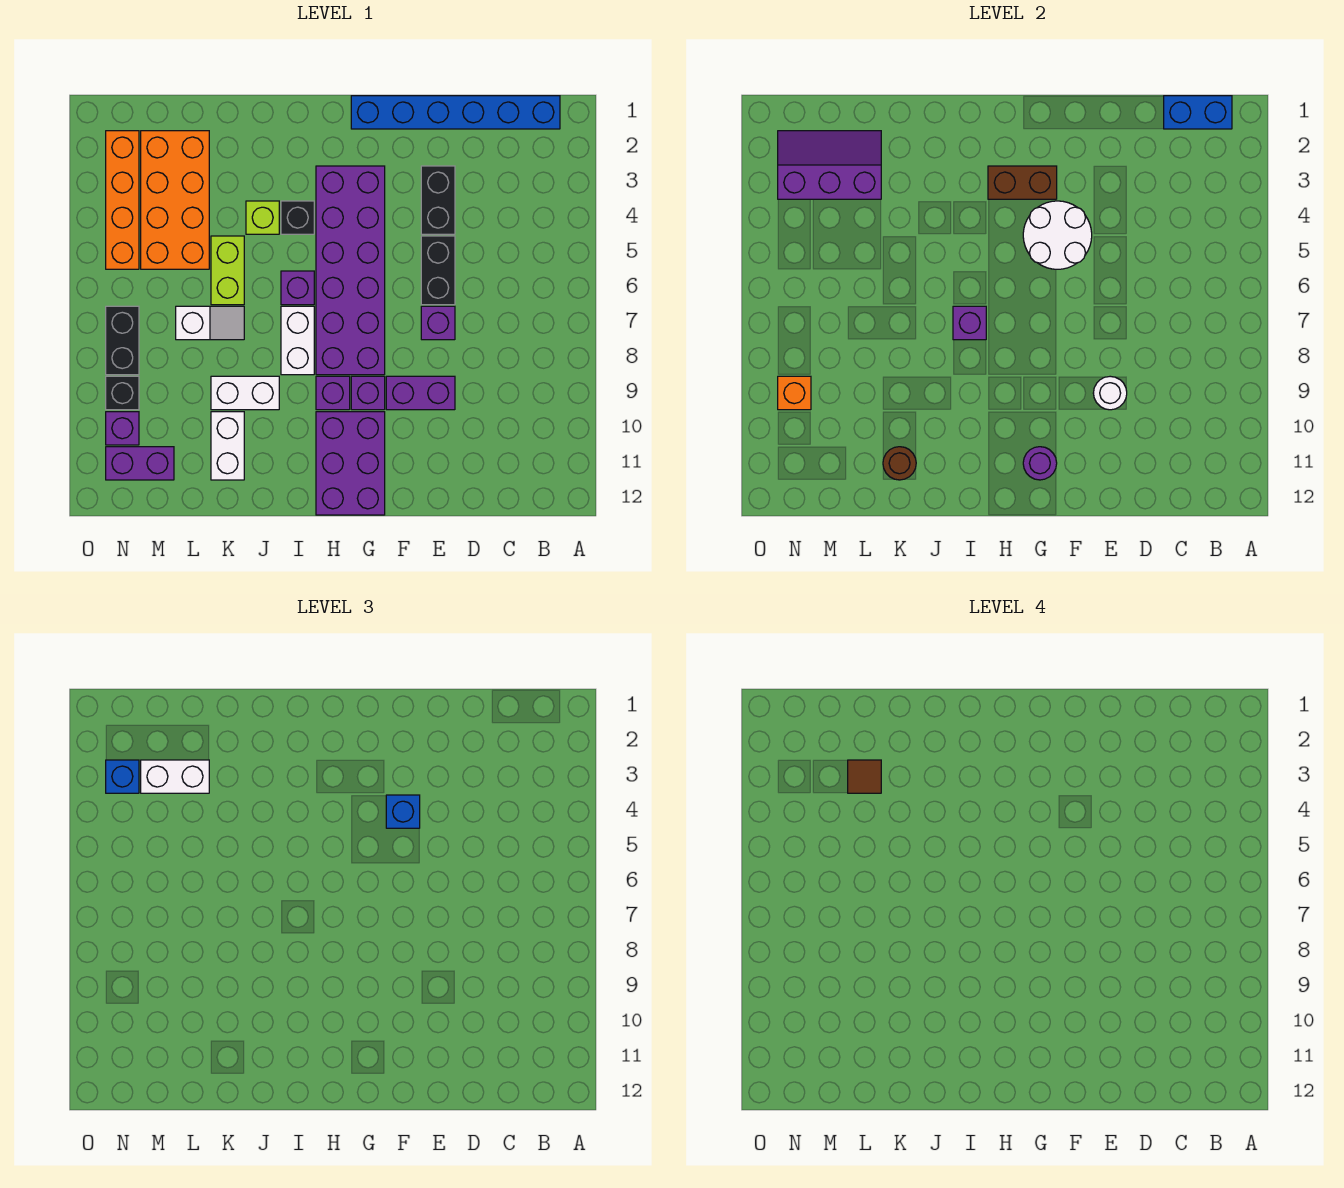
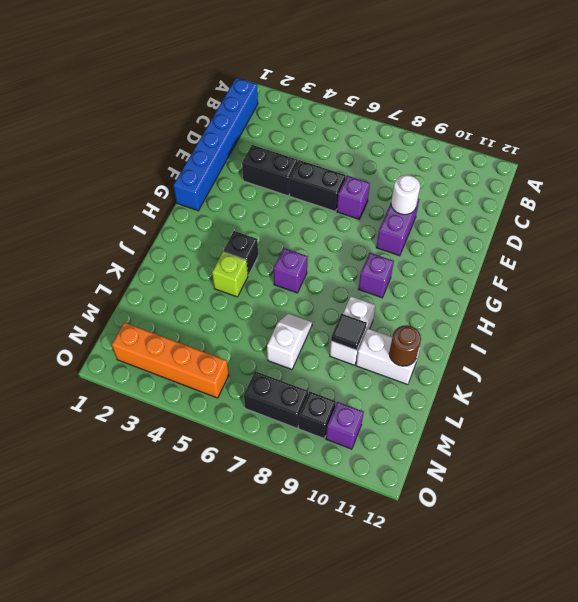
black 1x1 tile [331,314,367,350] -> none
none -> purple 2x6 brick [316,166,385,375]
none -> purple 1x1 brick [351,376,385,410]
none -> purple 2x3 brick [316,412,385,515]
none -> white 1x2 brick [281,306,314,375]

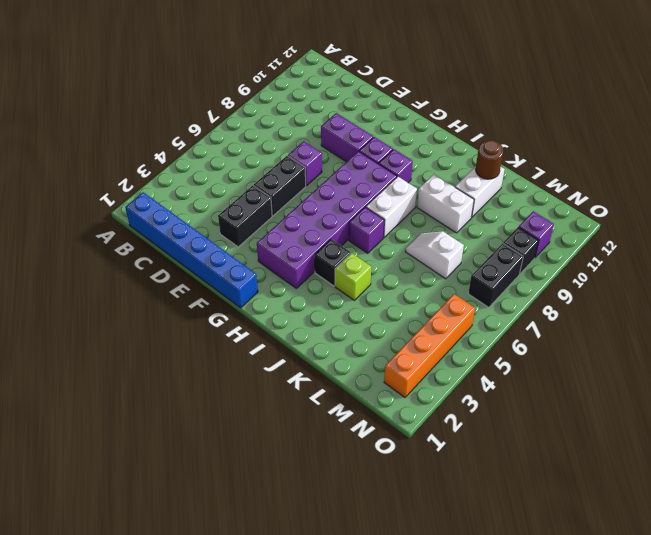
none -> purple 2x3 brick [316,412,385,515]
none -> lime 1x2 brick [211,236,244,305]
none -> orange 2x4 brick [141,131,209,269]
none -> purple 1x2 brick [106,447,174,480]

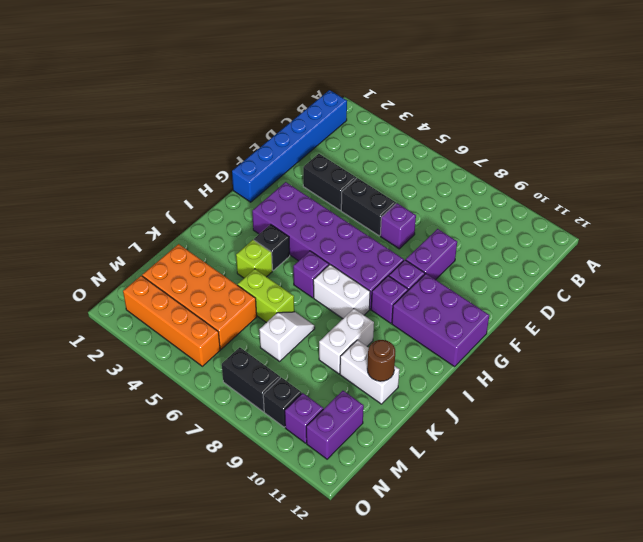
none -> blue 1x2 brick [1164,96,1232,129]
none -> white 1x1 round brick [1093,376,1127,410]
none -> white 2x2 round brick [1023,201,1092,269]
none -> brown 1x2 brick [988,166,1057,199]

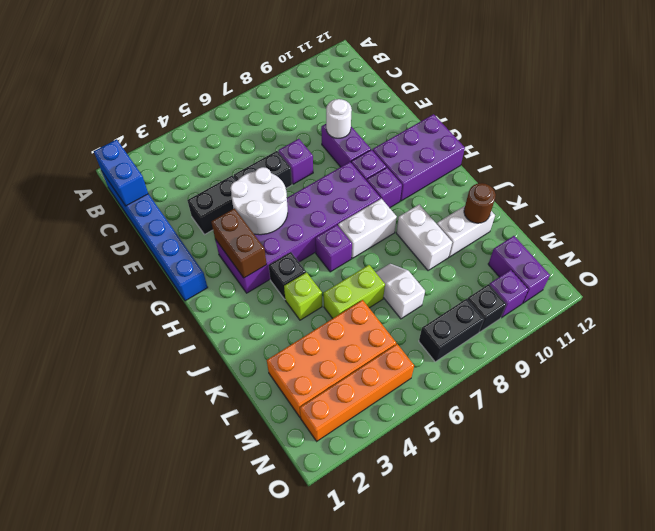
none -> purple 1x1 round brick [1023,447,1057,480]
none -> purple 1x1 brick [953,306,986,340]
none -> purple 2x3 slope [778,131,881,199]
none -> orange 1x1 brick [778,376,811,410]

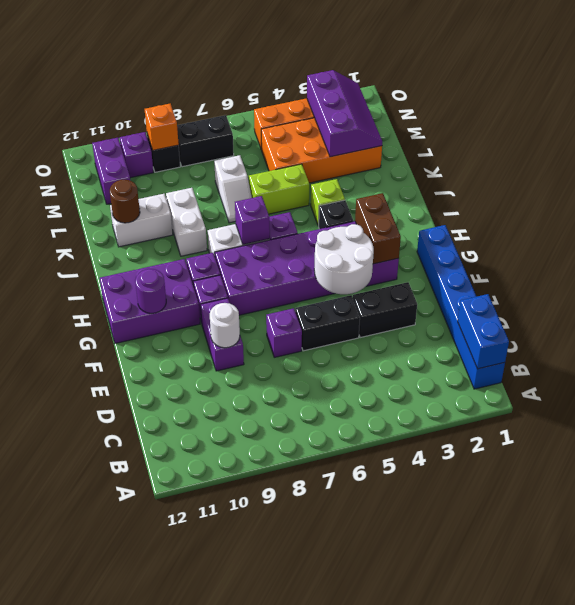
none -> blue 1x1 brick [386,795,420,828]
none -> white 1x2 brick [141,760,209,793]
none -> blue 1x1 brick [106,760,139,793]
none -> brown 1x1 tile [848,760,881,793]

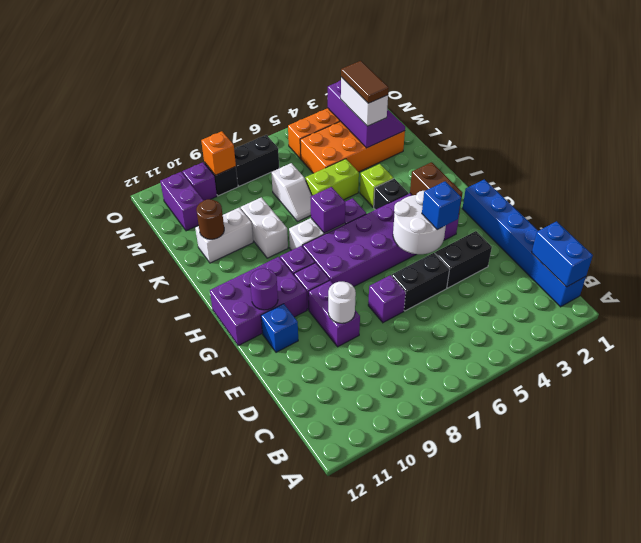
blue 1x1 brick [261,304,298,352] -> blue 1x1 brick moved to [106,760,139,793]
brown 1x2 tile [341,61,389,103] -> brown 1x1 tile [848,760,881,793]

